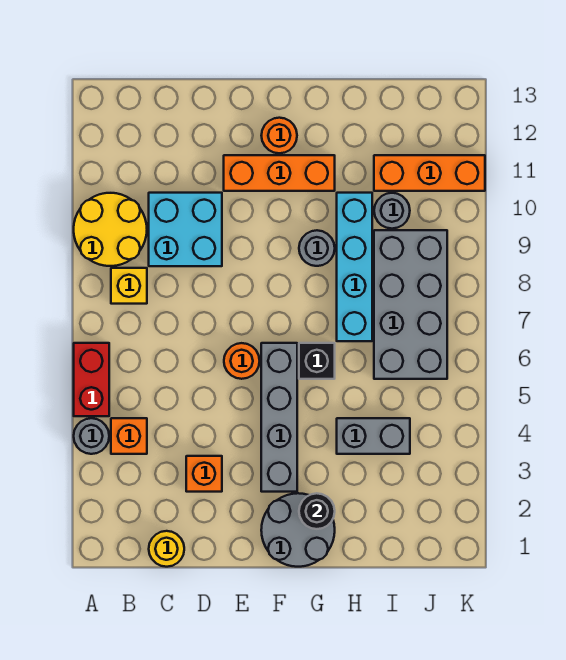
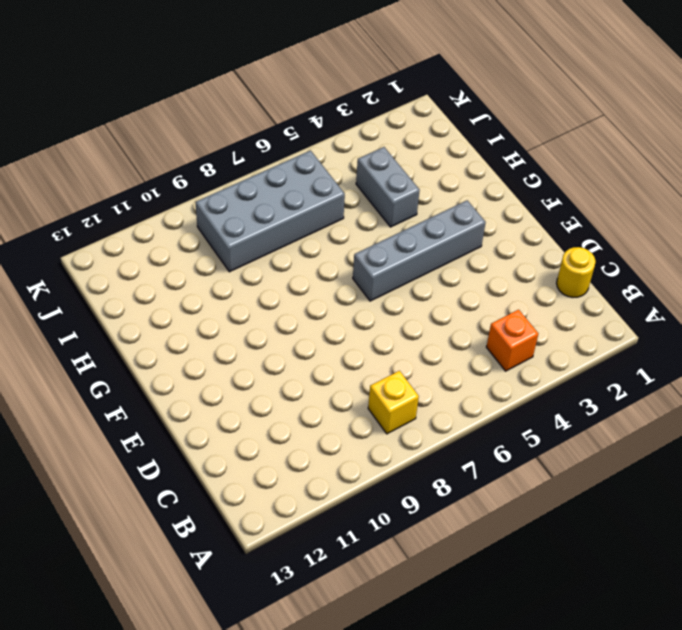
none -> grey 1x1 round brick [74,418,109,454]
none -> red 1x2 brick [74,343,109,416]
none -> yellow 2x2 round brick [74,193,147,266]

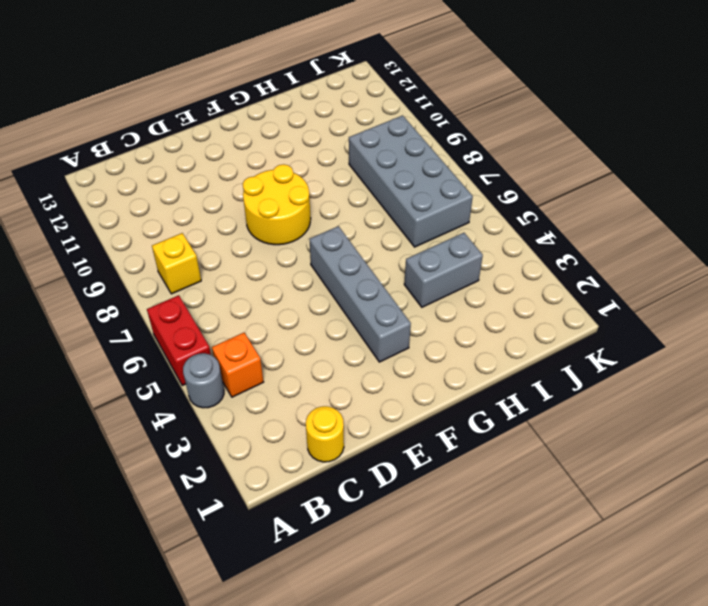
yellow 2x2 round brick [243,164,311,245] -> yellow 2x2 round brick moved to [74,193,147,266]
none -> cyan 2x2 brick [149,193,222,266]
none -> orange 1x1 brick [186,456,222,492]
none -> orange 1x1 round brick [224,343,260,379]

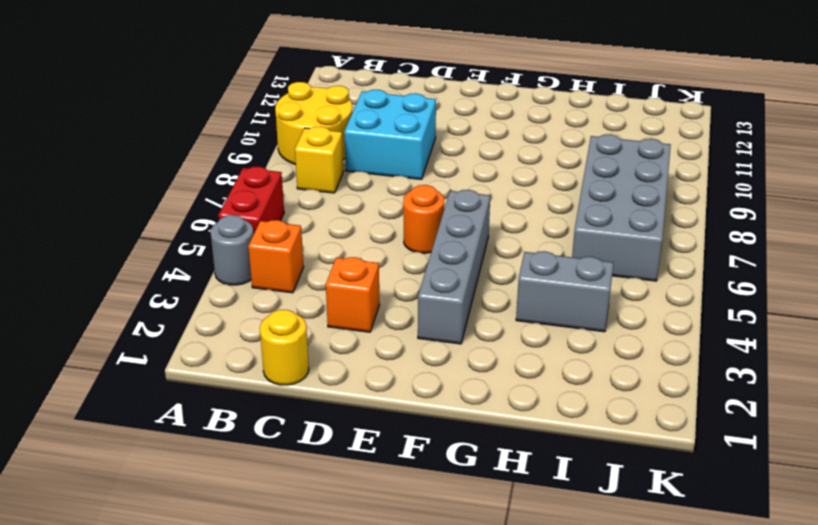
none -> orange 1x3 brick [224,155,335,191]
none -> grey 2x2 round brick [261,493,335,567]
none -> orange 1x1 round brick [261,118,297,153]

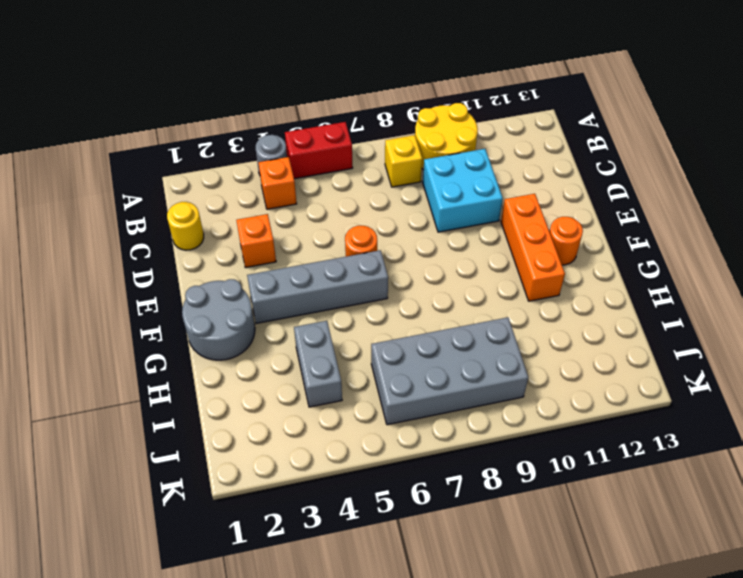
none -> black 1x1 brick [299,343,335,379]
none -> grey 1x1 round brick [299,230,335,266]
none -> cyan 1x4 brick [337,193,372,341]

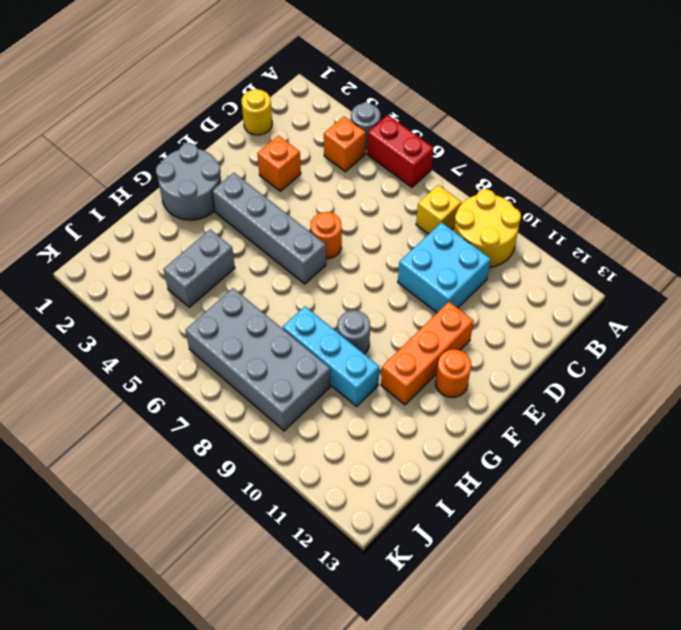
cyan 1x3 brick [282,306,380,406] -> cyan 1x4 brick [337,193,372,341]
none -> black 1x1 brick [299,343,335,379]
none -> grey 1x1 round brick [374,193,410,229]
none -> orange 1x3 brick [374,155,485,191]

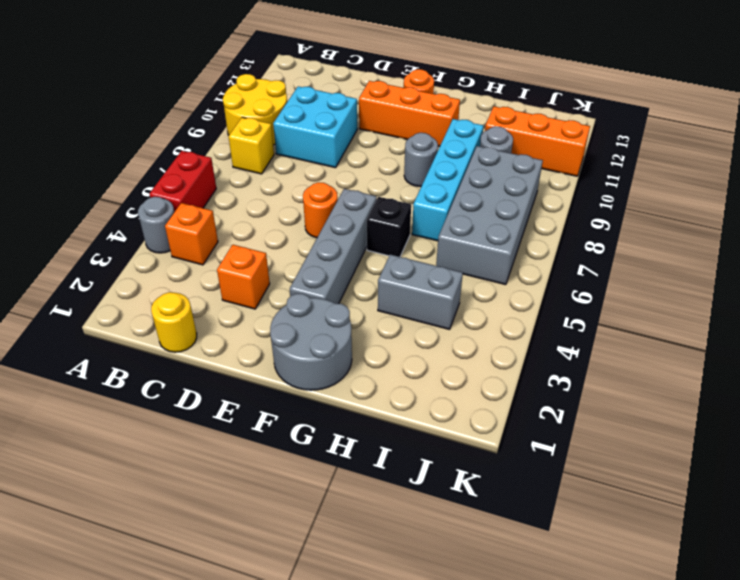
none -> black 1x1 round brick [299,493,335,529]

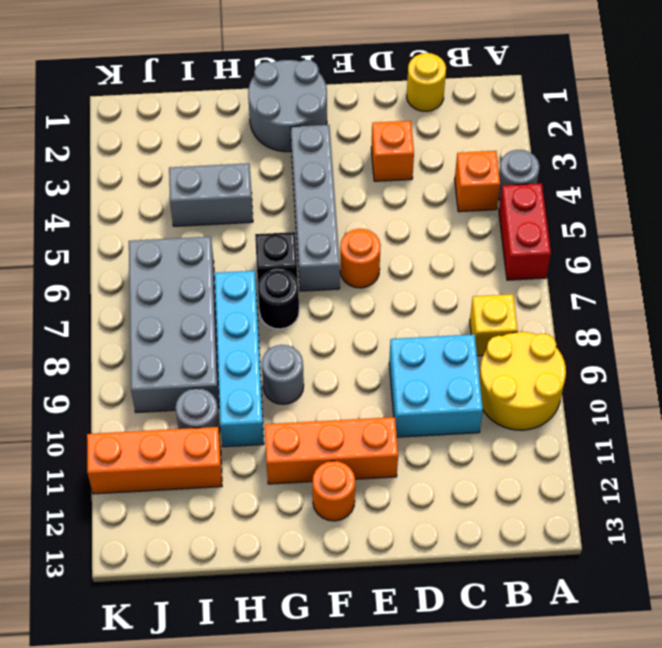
black 1x1 round brick [258,270,299,329] -> black 1x1 round brick moved to [299,493,335,529]

